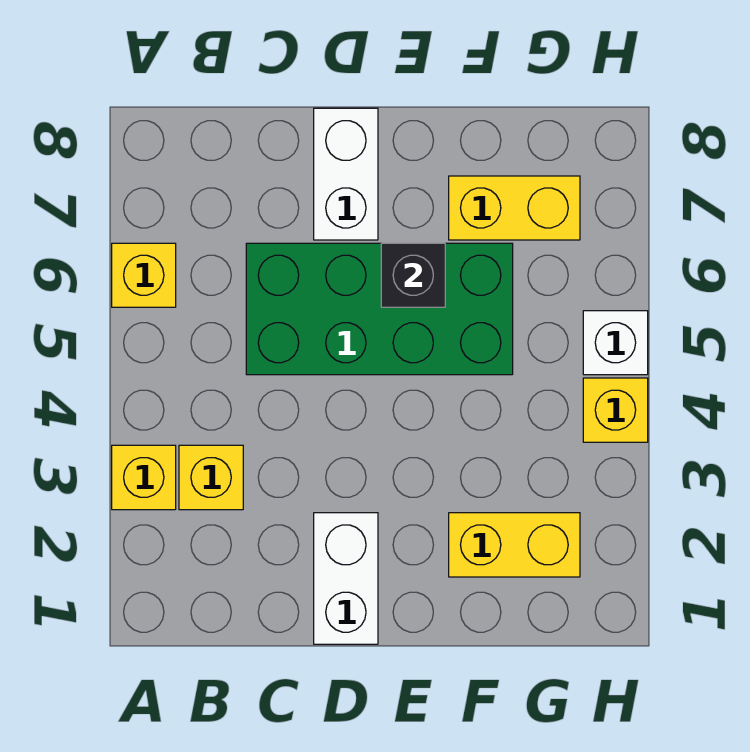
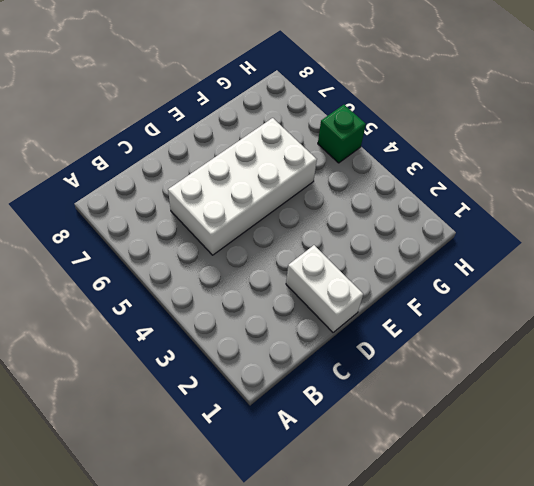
white 2x4 brick [168,118,317,255] -> green 2x4 brick [246,243,513,375]
green 1x1 brick [318,105,366,163] -> white 1x1 brick [583,311,648,375]
none -> yellow 1x1 brick [112,445,176,510]
none -> yellow 1x1 brick [112,243,176,307]

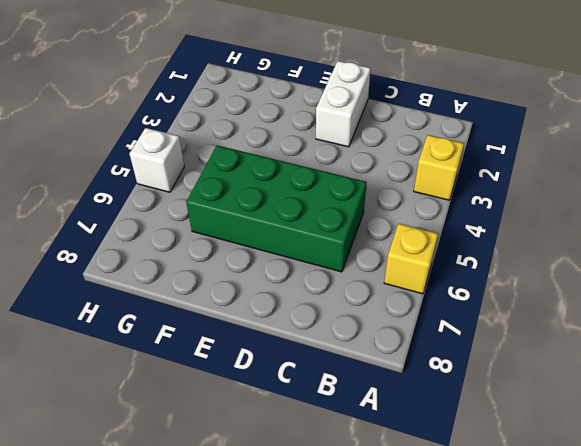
none -> yellow 1x1 brick [179,445,243,510]
none -> white 1x2 brick [314,108,378,240]

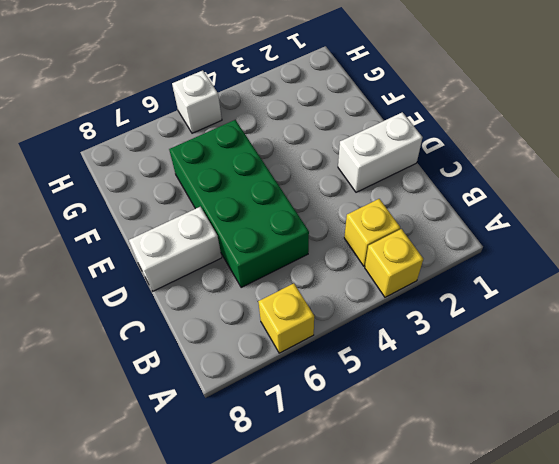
none -> yellow 1x2 brick [449,513,580,577]
none -> yellow 1x2 brick [449,176,580,240]

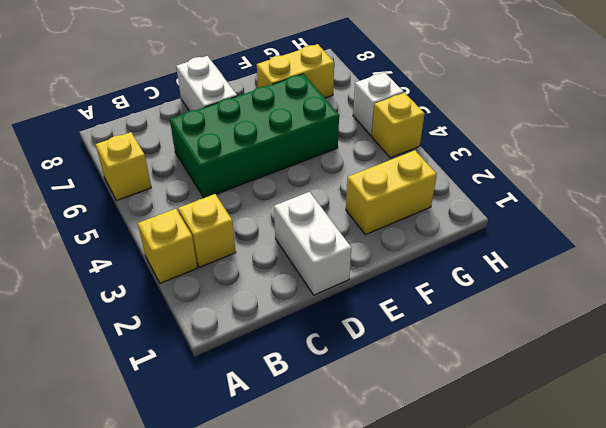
none -> black 1x1 brick [381,243,445,307]

